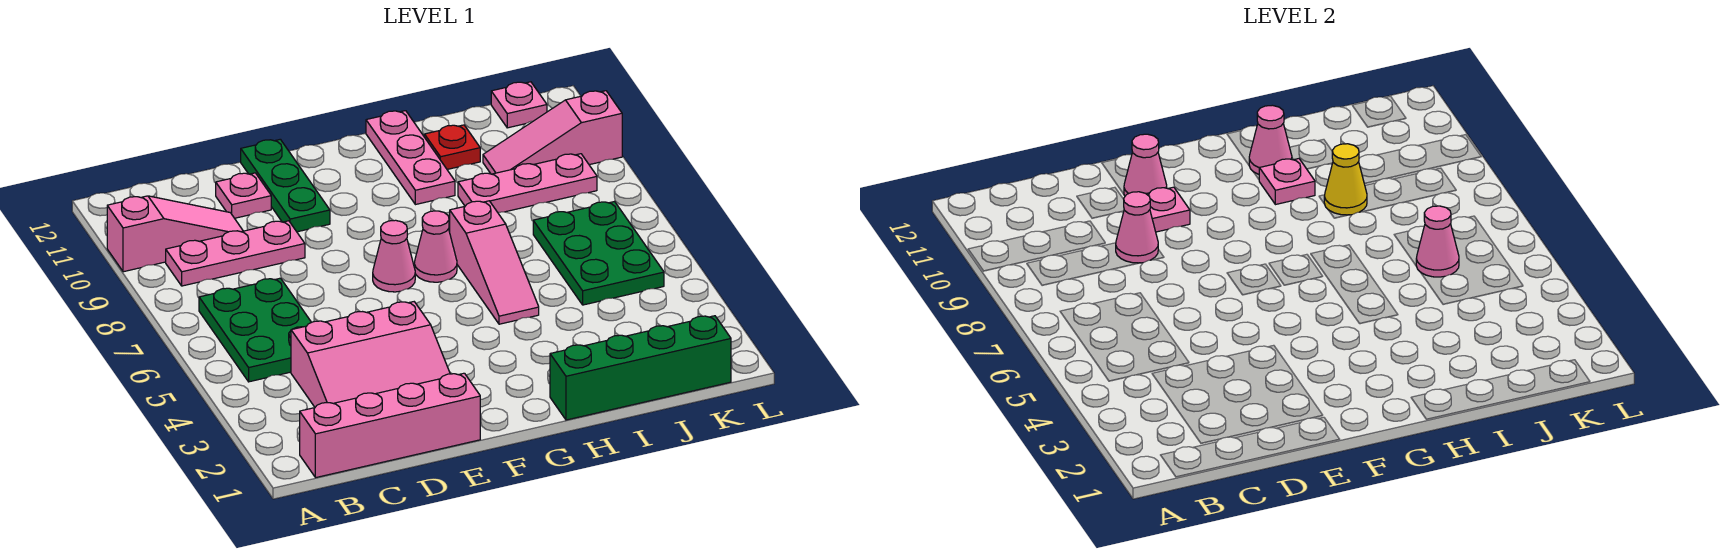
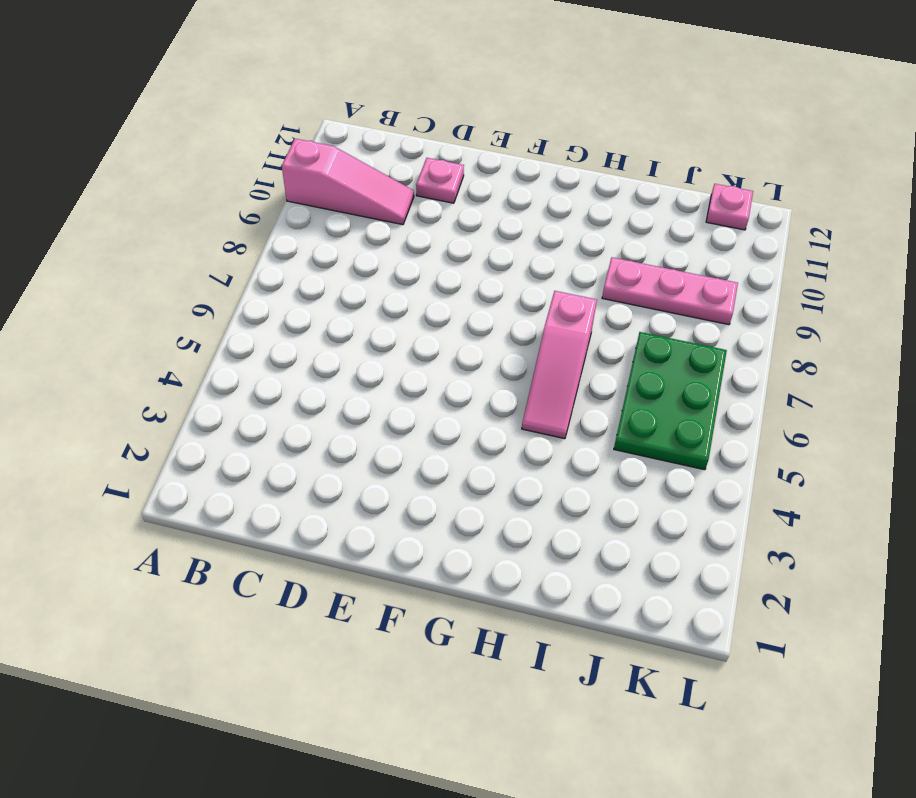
none -> pink 1x4 brick [300,373,480,478]
none -> green 2x3 plate [199,278,311,382]
none -> pink 1x3 plate [166,221,305,286]

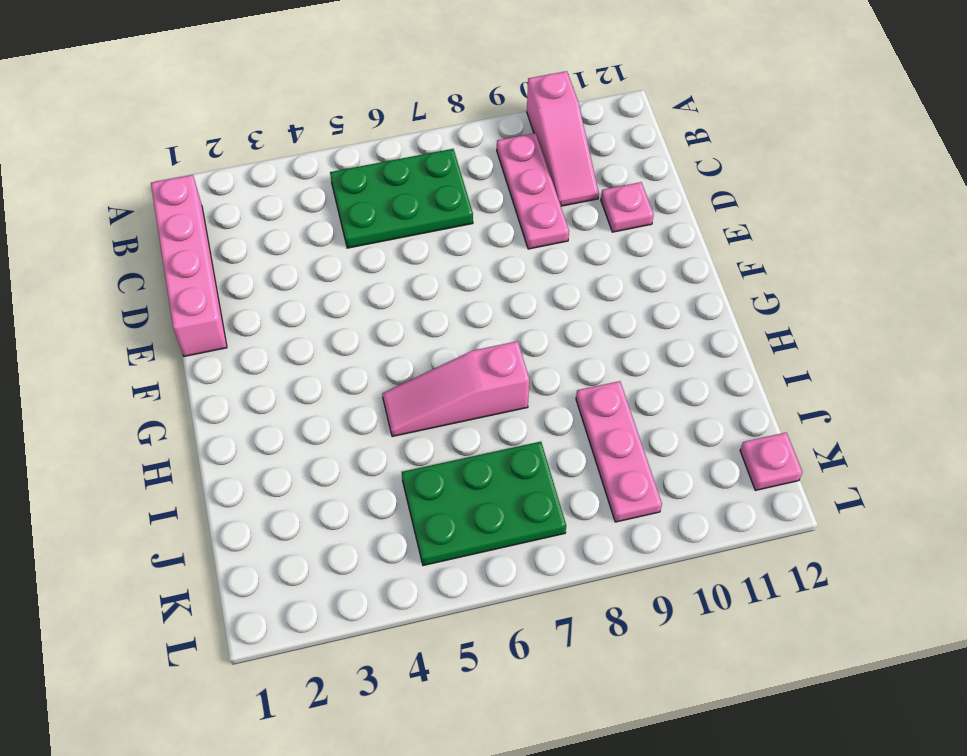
none -> pink 3x3 slope [291,302,450,407]
none -> green 1x3 plate [241,139,330,232]
none -> pink 1x1 cone [373,220,415,292]

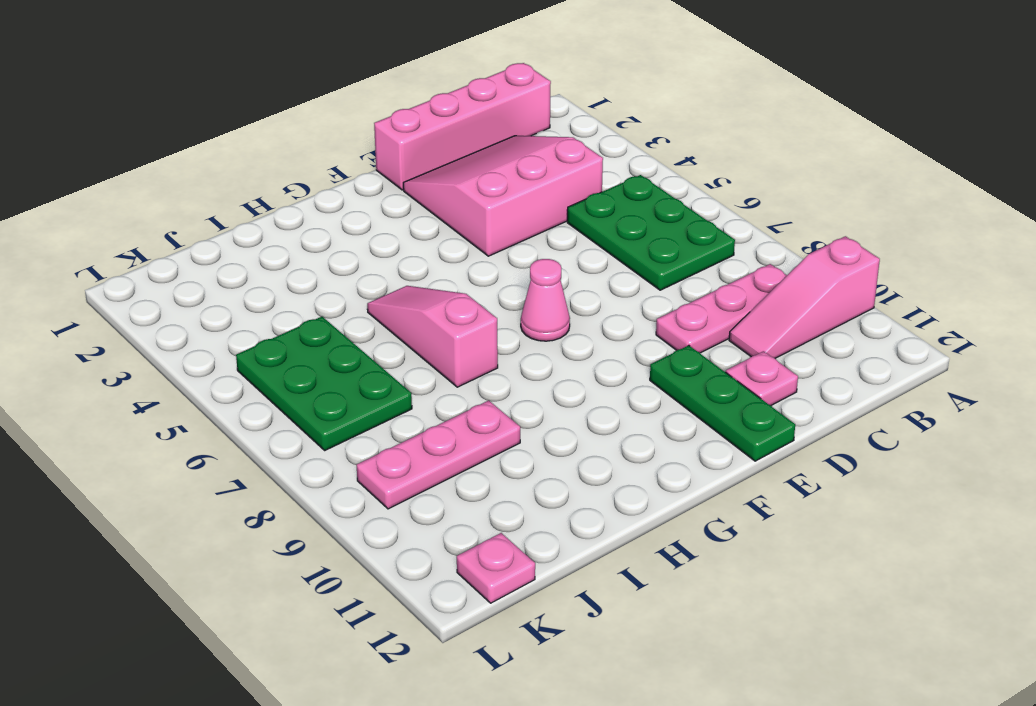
none -> pink 1x1 cone [414,211,457,282]
none -> green 1x4 brick [550,316,731,420]
none -> pink 1x3 plate [366,111,455,205]

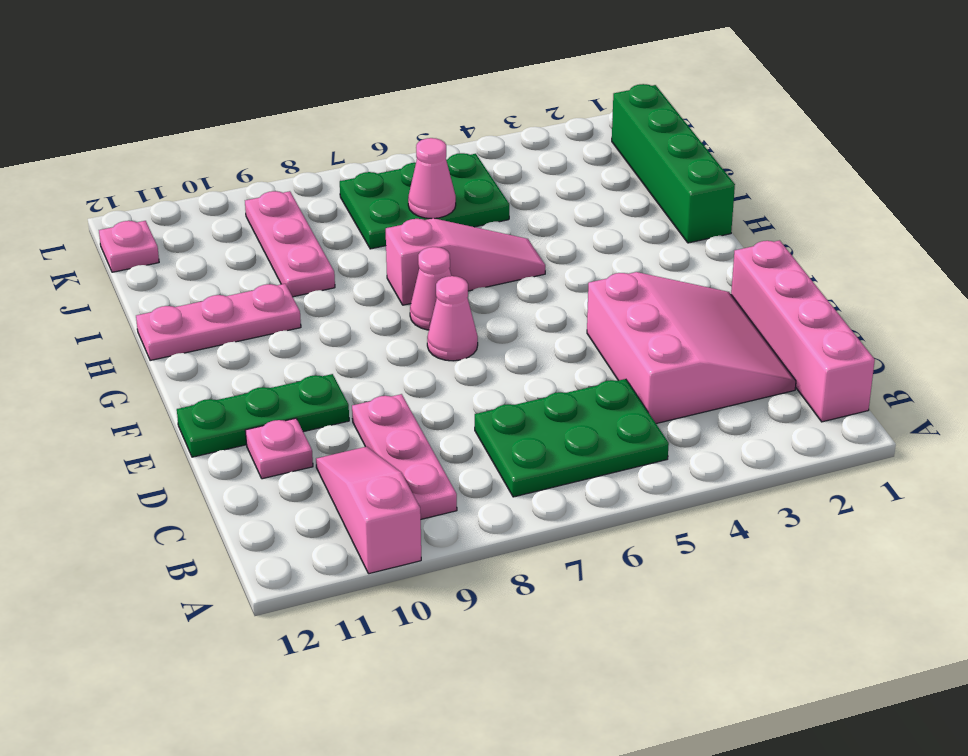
none -> red 1x1 plate [424,125,480,169]
none -> pink 1x3 slope [483,91,622,174]
none -> pink 1x1 cone [1116,192,1158,263]

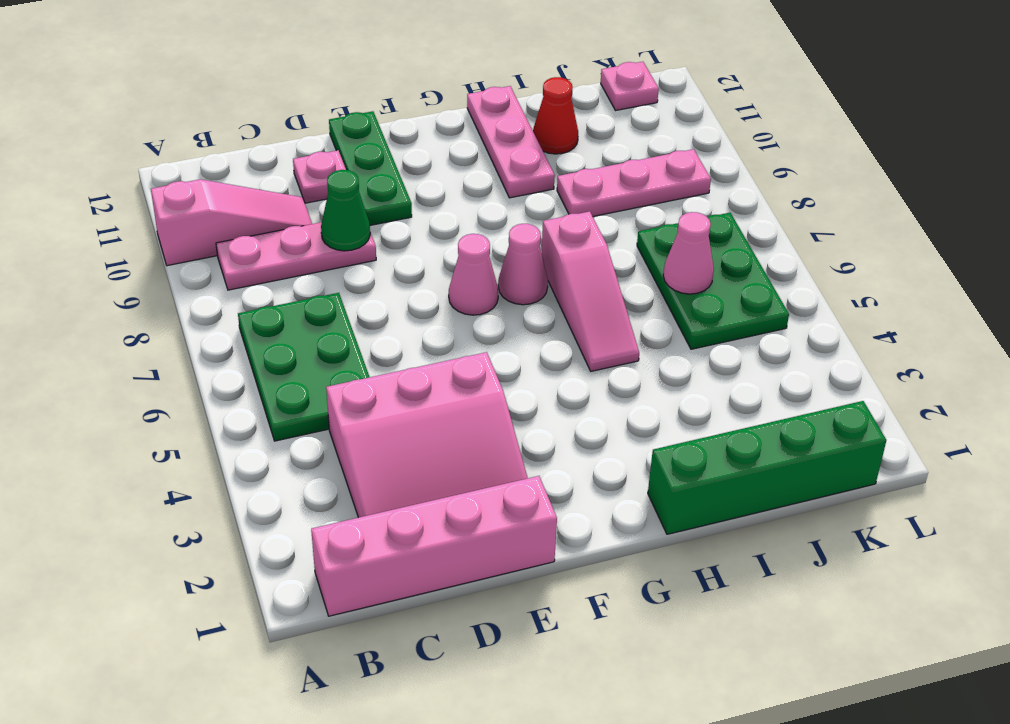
green 1x1 cone [321,170,370,251] -> pink 1x1 cone [1116,192,1158,263]
red 1x1 cone [533,77,578,154] -> red 1x1 plate [424,125,480,169]
none -> pink 1x3 slope [483,91,622,174]
none -> pink 1x1 plate [1147,187,1190,232]
none -> pink 1x1 cone [1124,134,1167,196]

